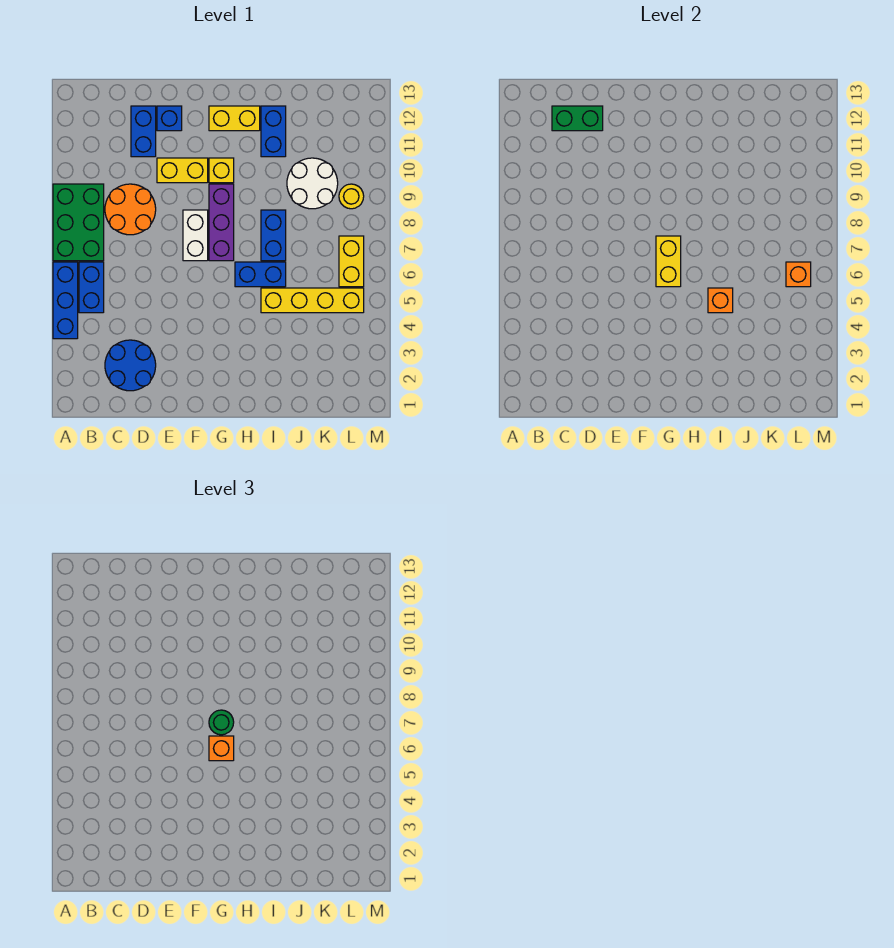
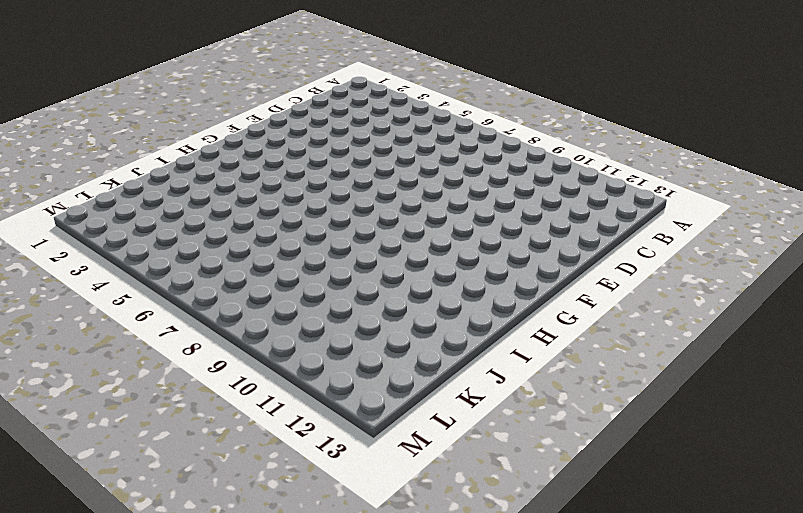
none -> blue 1x3 brick [53,262,78,339]
none -> green 2x3 brick [53,184,104,261]
none -> blue 1x2 brick [79,262,104,313]

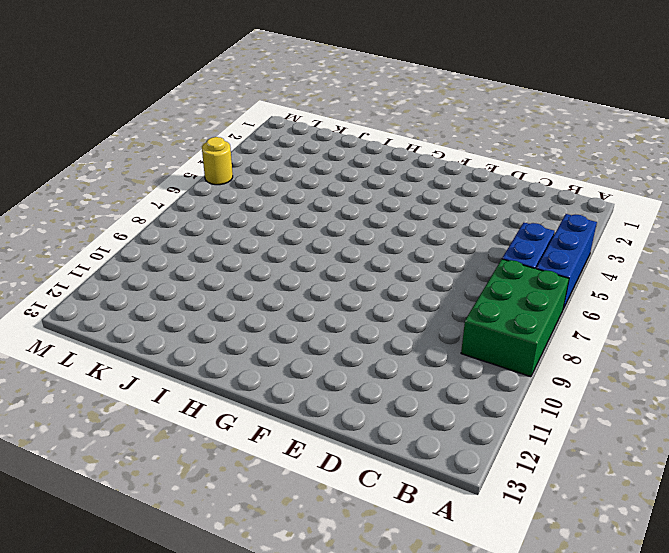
yellow 1x1 round brick [202,137,233,185] -> yellow 1x1 round brick moved to [339,184,364,209]
none -> blue 2x2 round brick [105,340,156,391]
none -> orange 2x2 round brick [105,184,156,235]
none -> blue 1x2 brick [131,106,156,157]

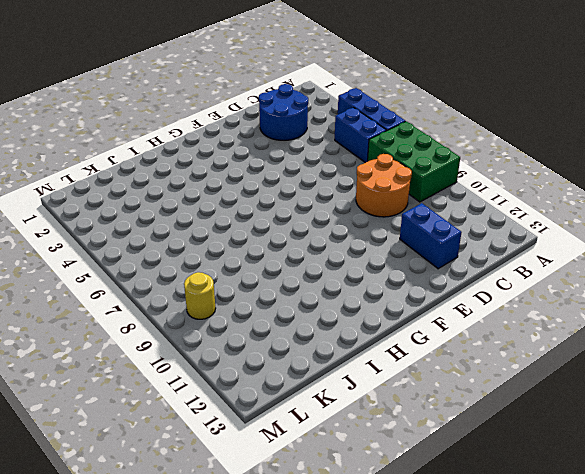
none -> yellow 1x2 brick [157,158,208,183]
none -> blue 1x1 brick [157,106,182,131]
none -> white 1x2 brick [183,210,208,261]

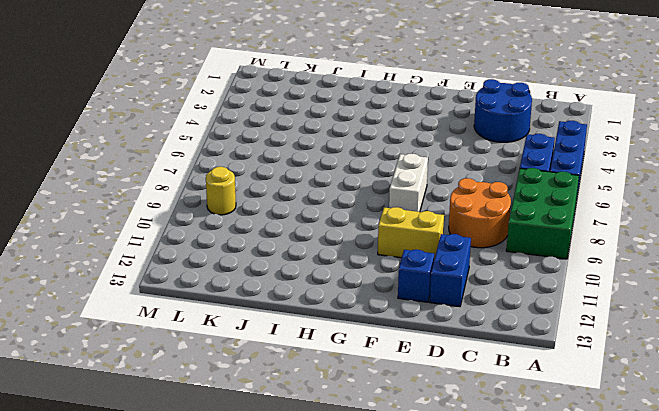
none -> purple 1x3 brick [209,184,234,261]
none -> yellow 1x1 brick [209,158,234,183]
none -> yellow 1x2 brick [209,106,260,131]

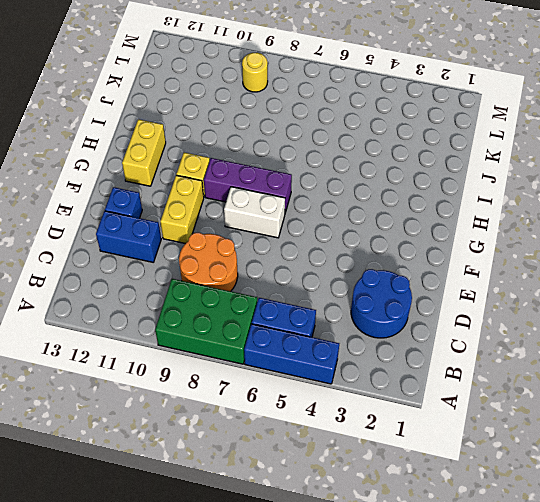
none -> blue 1x2 brick [235,262,286,287]
none -> yellow 1x4 brick [261,288,364,313]
none -> blue 1x2 brick [261,210,286,261]

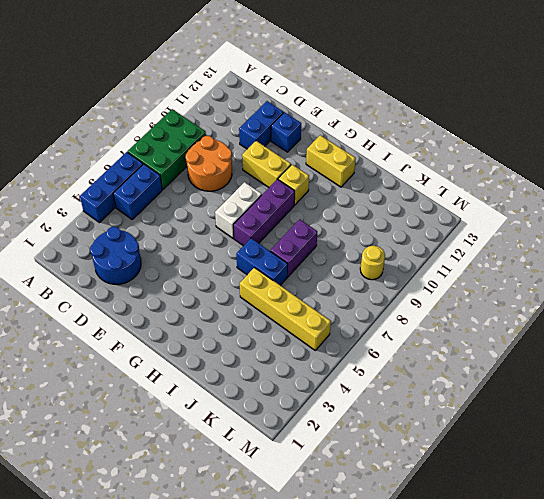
purple 1x2 brick [270,219,317,277] -> blue 1x2 brick [261,210,286,261]
none -> blue 1x2 brick [261,106,286,157]
none -> white 2x2 round brick [287,158,338,209]
none -> yellow 1x2 brick [339,236,364,287]

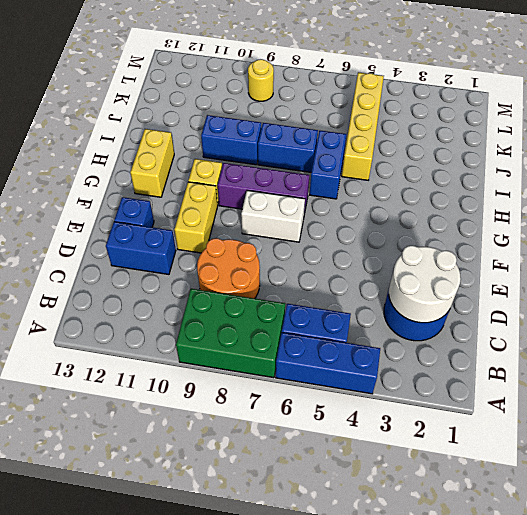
white 2x2 round brick [389,246,461,323] -> white 2x2 round brick moved to [287,158,338,209]
blue 1x2 brick [201,115,261,165] -> blue 1x2 brick moved to [261,106,286,157]
none -> yellow 1x2 brick [339,236,364,287]
none -> green 1x2 brick [552,106,603,131]
none -> yellow 1x2 brick [656,236,681,287]

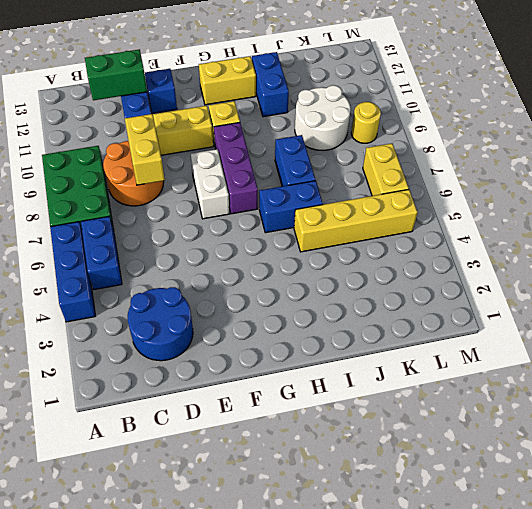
yellow 1x2 brick [125,114,165,185] -> yellow 1x2 brick moved to [656,236,681,287]
none -> orange 1x1 brick [708,288,733,313]
none -> orange 1x1 brick [786,262,811,287]
none -> orange 1x1 brick [209,736,234,761]

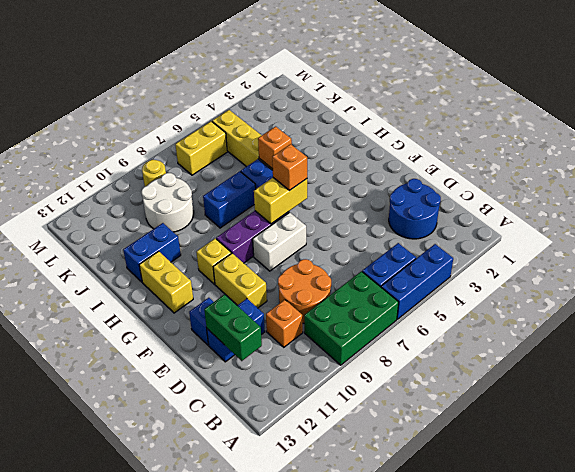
orange 1x1 brick [266,300,303,347] -> orange 1x1 brick moved to [786,262,811,287]
none -> green 1x1 round brick [209,710,234,735]

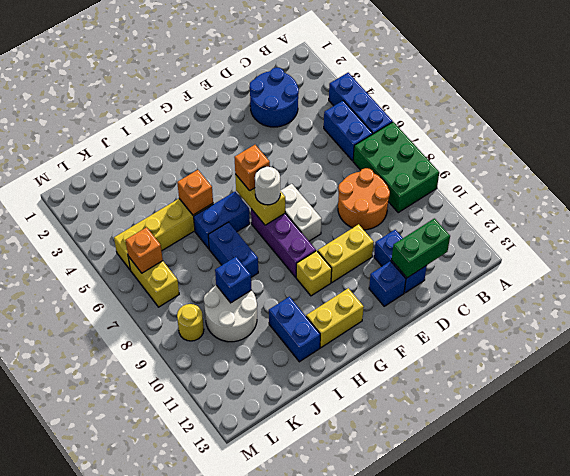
white 1x1 round brick [255,167,280,205] -> green 1x1 round brick [209,710,234,735]
blue 1x1 brick [215,257,252,303] -> none

